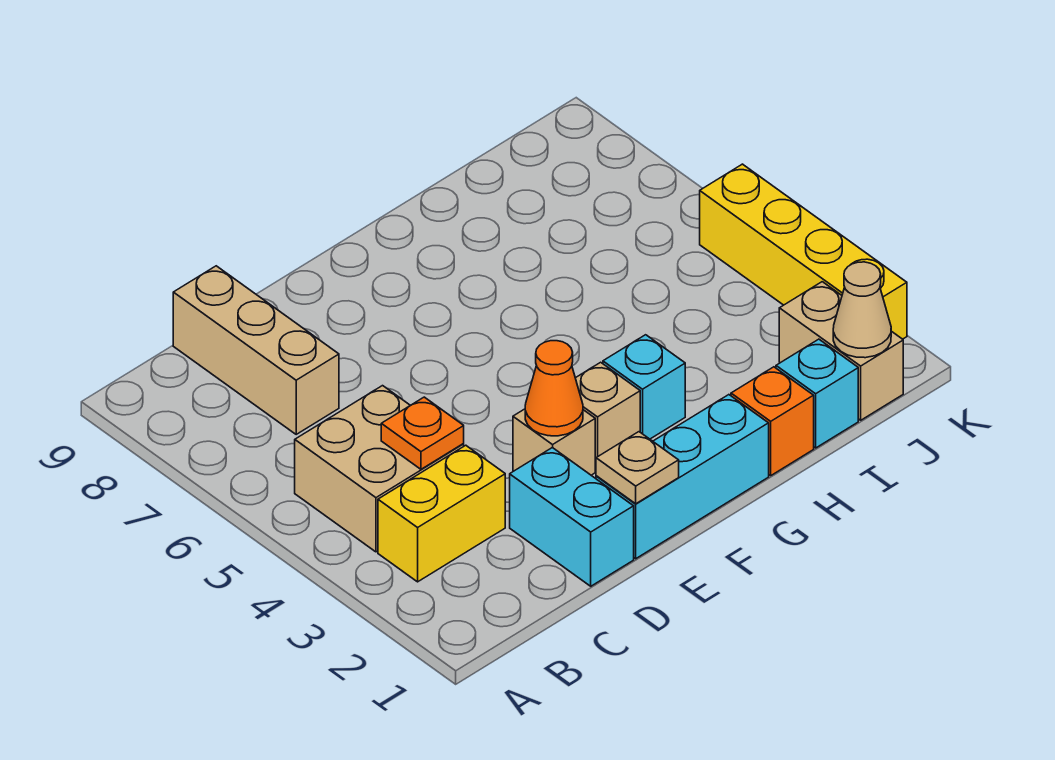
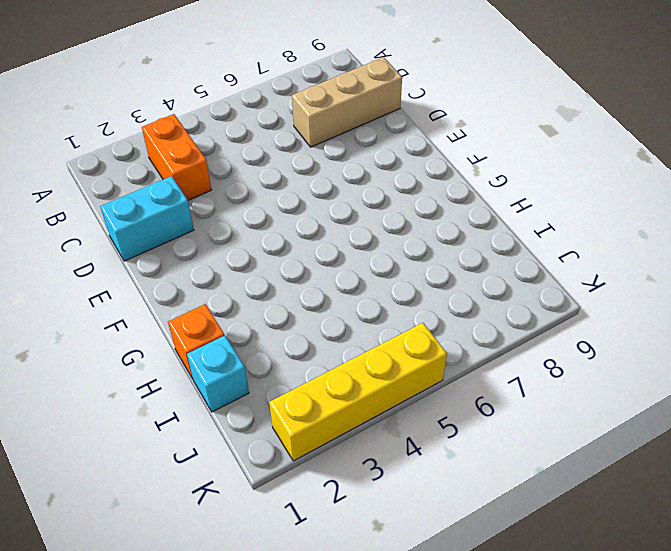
orange 1x2 brick [142,114,211,200] -> yellow 1x2 brick [378,445,505,582]
none -> tan 2x2 brick [295,386,464,552]
none -> cyan 1x3 brick [596,395,769,559]
none -> tan 1x1 brick [513,409,595,475]

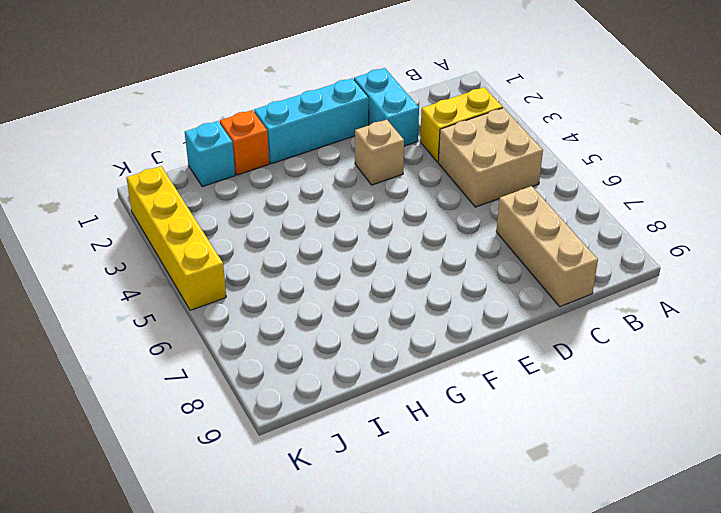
none -> tan 1x1 brick [576,362,640,470]
none -> cyan 1x1 brick [603,335,685,439]
none -> tan 1x2 brick [779,282,903,420]

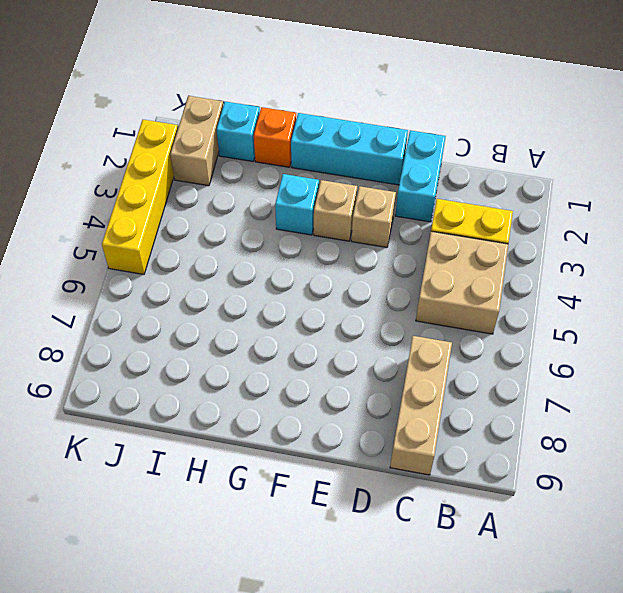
none -> orange 1x1 plate [381,397,464,469]
none -> tan 1x1 plate [596,432,679,504]
none -> orange 1x1 cone [525,341,583,436]

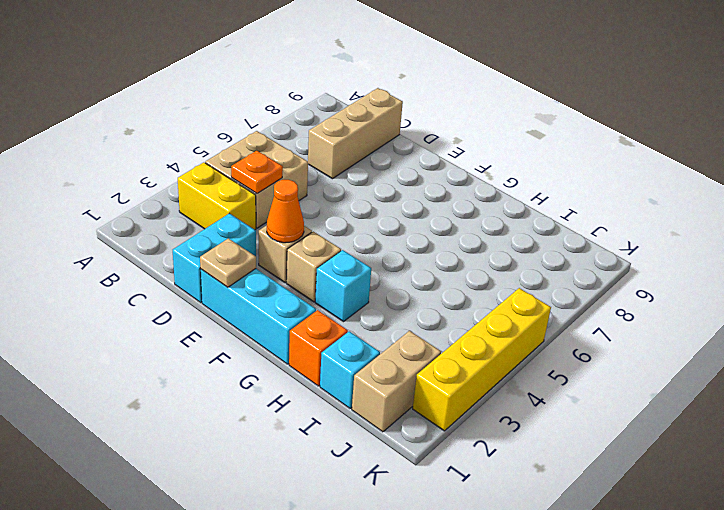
none -> tan 1x1 cone [833,262,891,358]

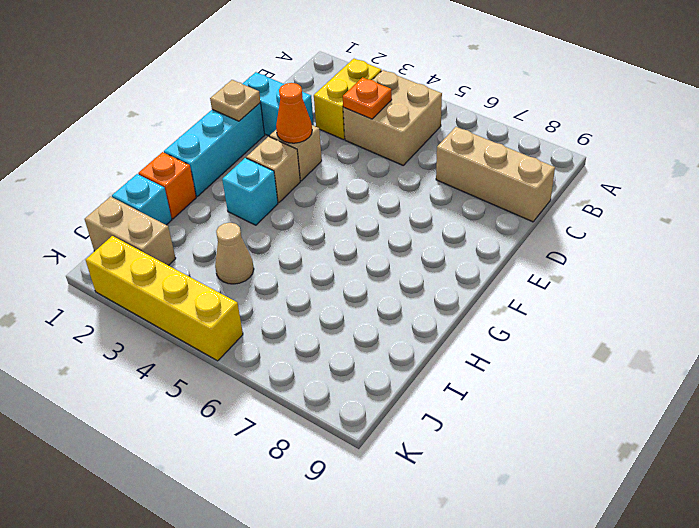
tan 1x1 cone [215,223,254,284] -> tan 1x1 cone moved to [833,262,891,358]

